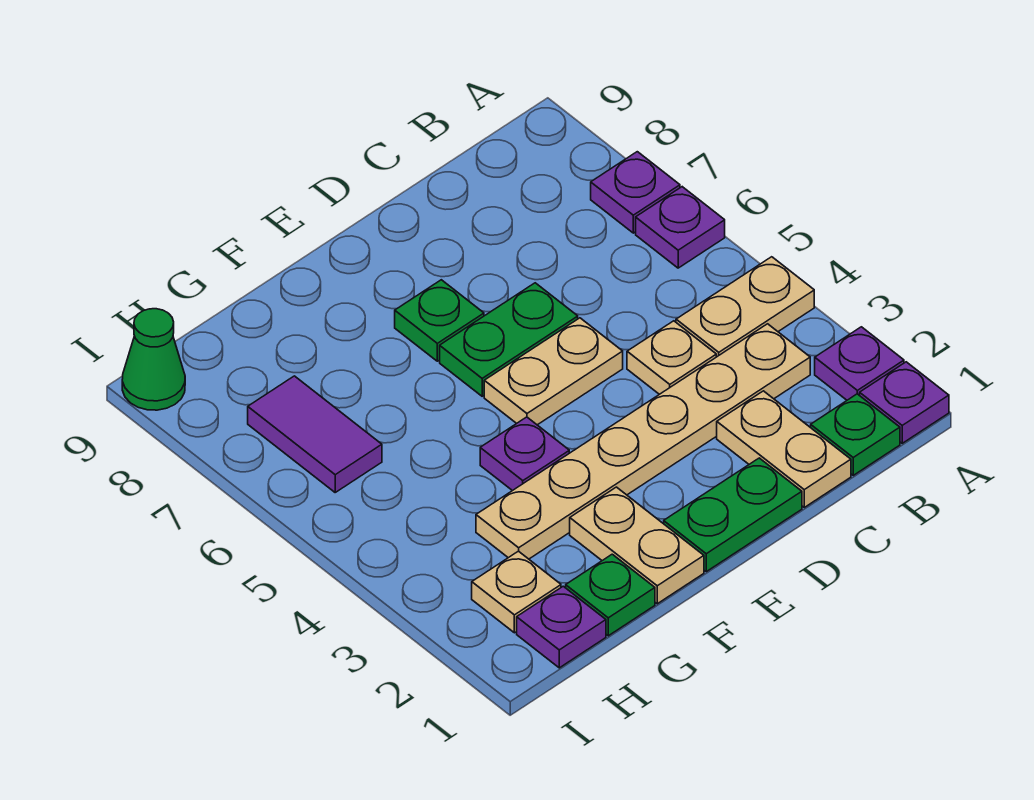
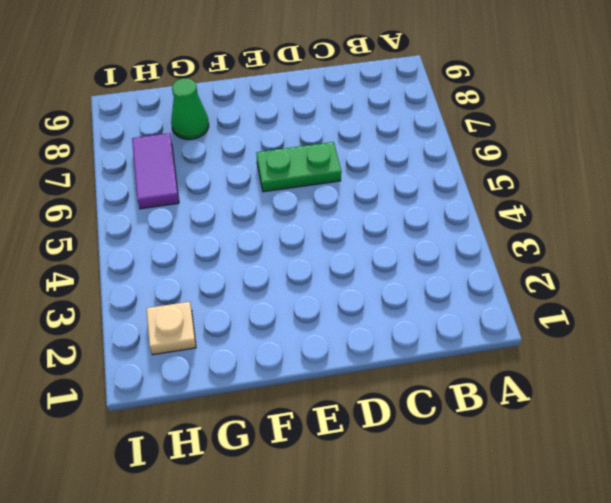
green 1x1 cone [171,78,209,139] -> green 1x1 cone moved to [122,309,185,410]
none -> purple 1x1 plate [860,362,949,443]
none -> purple 1x1 plate [815,327,904,400]
none -> tan 1x2 plate [676,257,814,357]

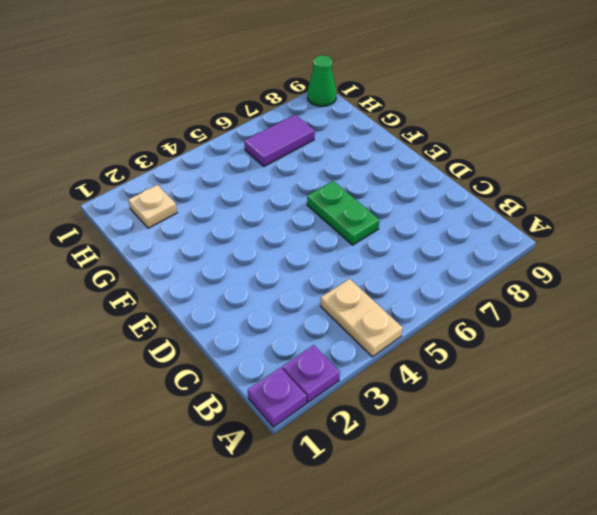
none -> purple 1x1 plate [636,187,725,268]
none -> purple 1x1 plate [591,152,680,233]
none -> green 1x1 plate [811,394,900,475]

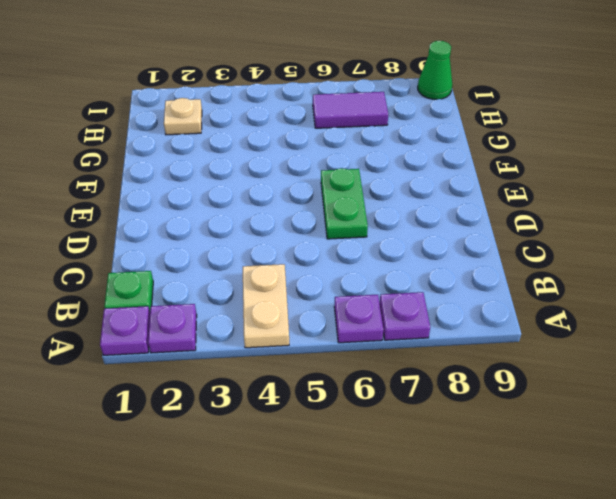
none -> tan 1x6 plate [476,324,810,559]
none -> tan 1x2 plate [717,391,851,507]
none -> tan 1x1 plate [627,321,716,394]

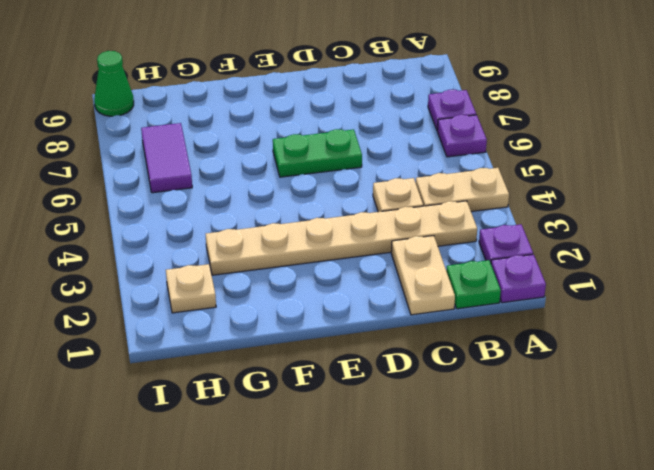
none -> green 1x2 plate [664,458,802,572]
none -> tan 1x2 plate [484,318,623,425]
none -> green 1x1 plate [395,280,484,361]

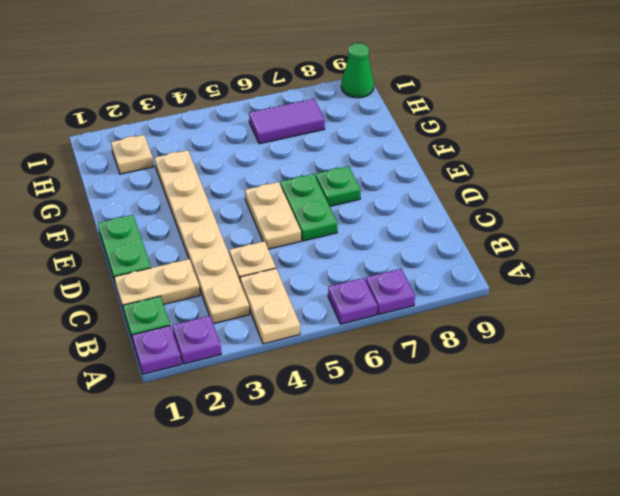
none -> tan 1x2 plate [570,487,704,604]
none -> purple 1x1 plate [480,417,569,491]
none -> green 1x1 plate [566,554,655,636]

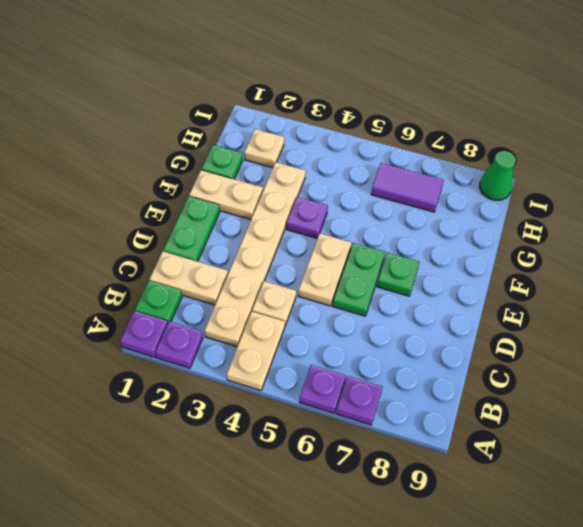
none -> purple 1x1 plate [517,586,606,668]

